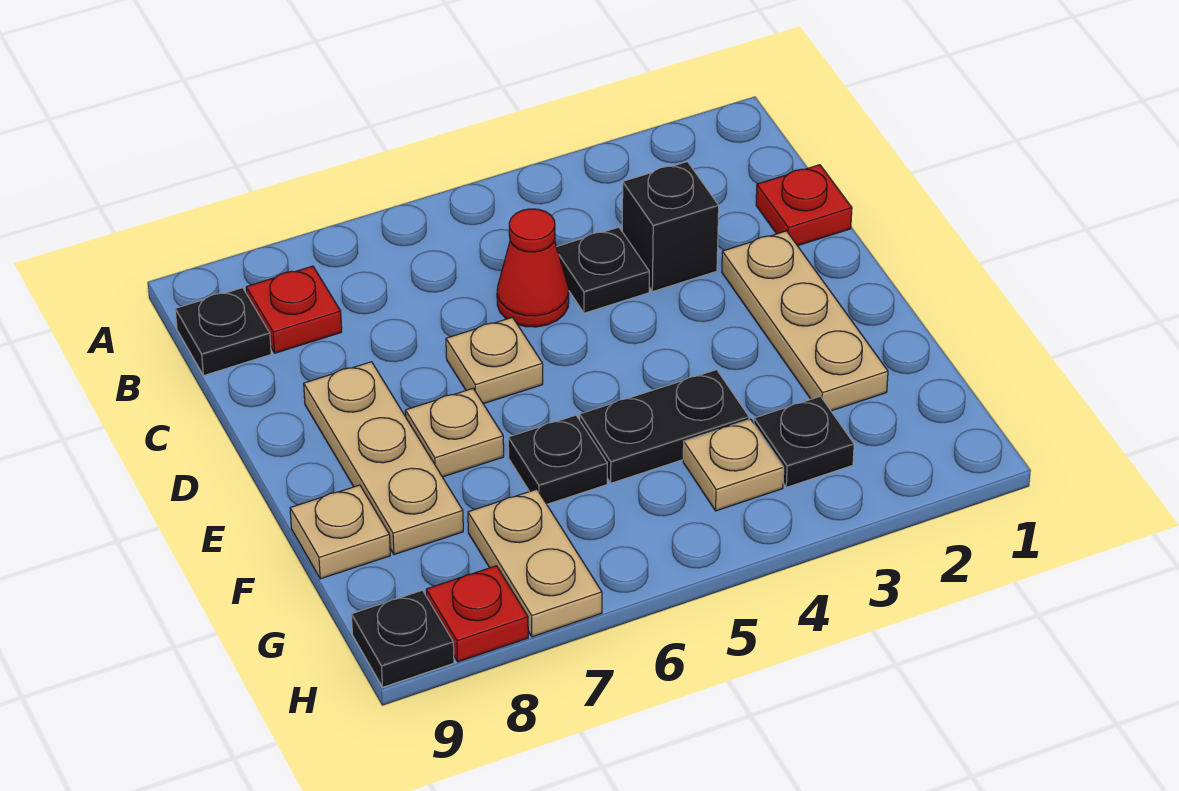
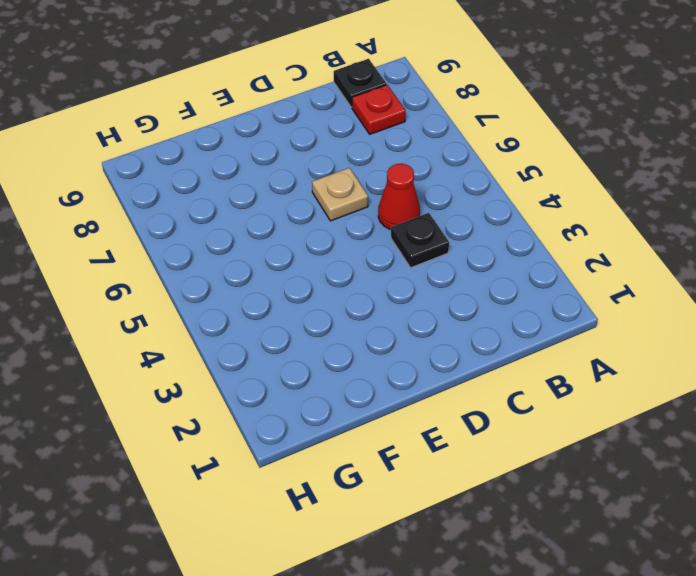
none -> red 1x1 plate [756,165,852,246]
none -> black 1x1 brick [622,162,719,292]
none -> tan 1x3 plate [722,231,888,411]

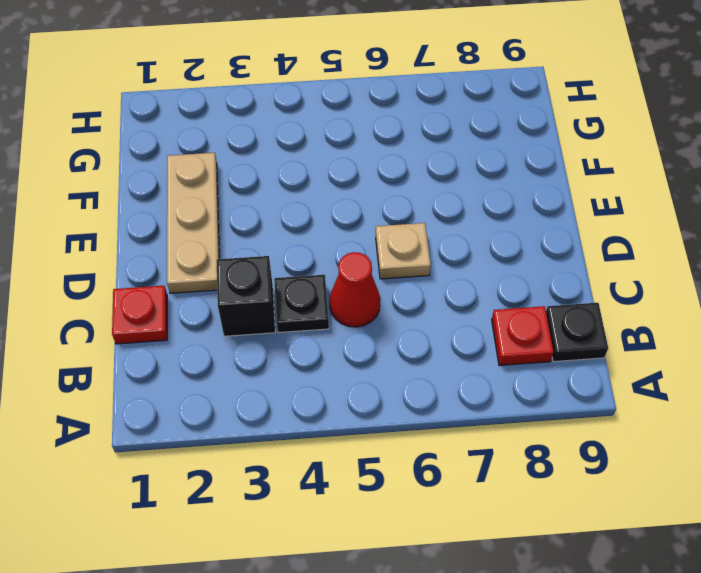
none -> tan 1x3 plate [304,362,463,555]
none -> tan 1x1 plate [405,389,504,477]
none -> black 1x2 plate [580,370,749,483]

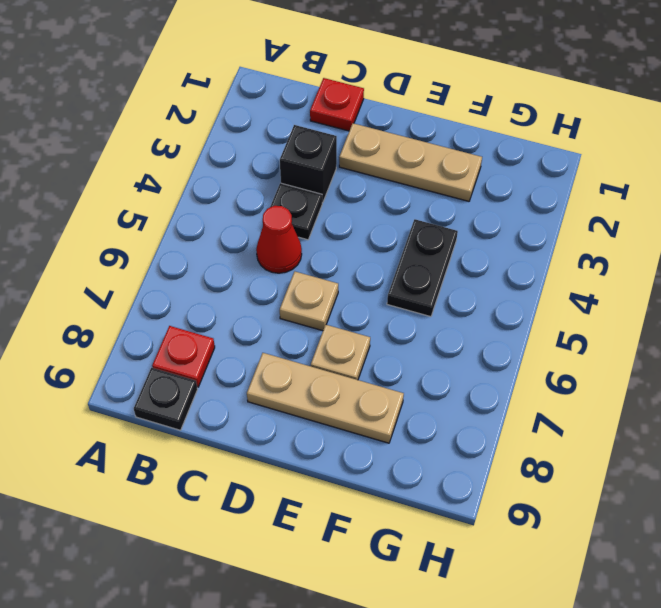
none -> black 1x1 plate [508,415,607,504]
none -> tan 1x1 plate [290,485,390,579]
none -> black 1x1 plate [754,396,854,487]

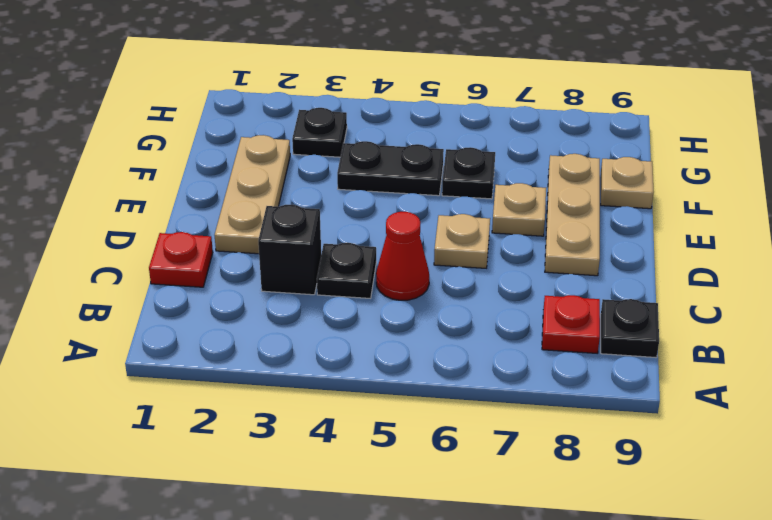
none -> tan 1x1 plate [683,419,784,511]
none -> tan 1x2 plate [468,489,602,637]
none -> red 1x1 plate [426,566,528,662]

